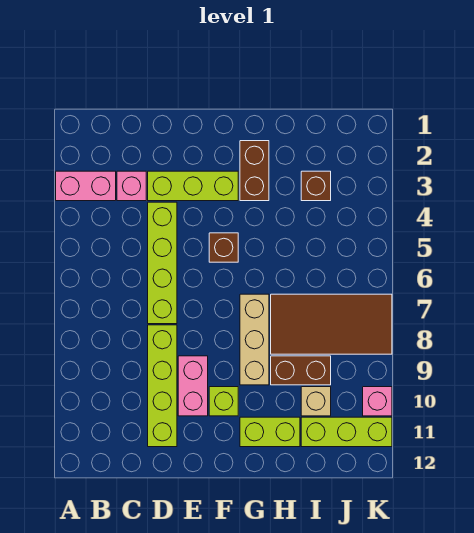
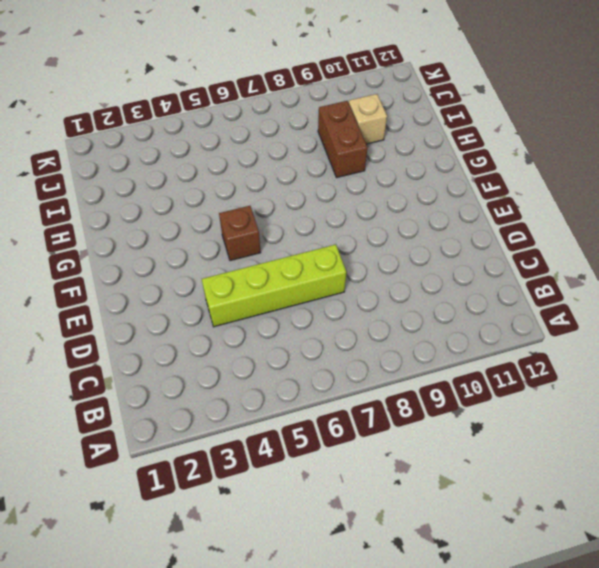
none -> pink 1x2 brick [56,171,116,201]
none -> pink 1x1 brick [117,171,146,201]
none -> lime 1x3 brick [148,171,238,201]

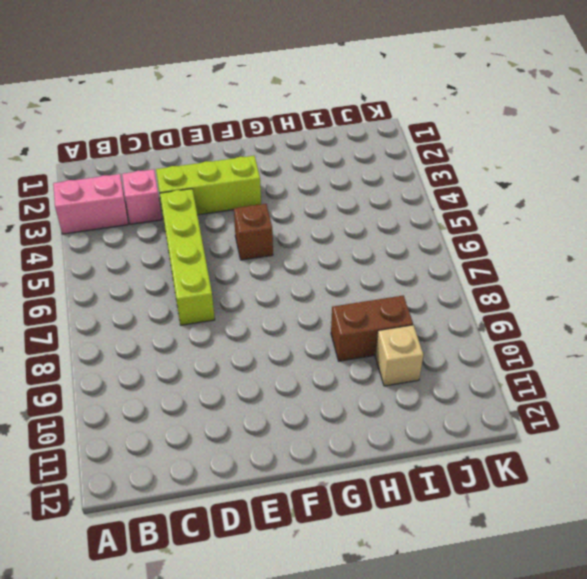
none -> lime 1x4 brick [148,325,177,447]
none -> pink 1x2 brick [178,356,208,416]
none -> lime 1x1 brick [209,387,238,416]

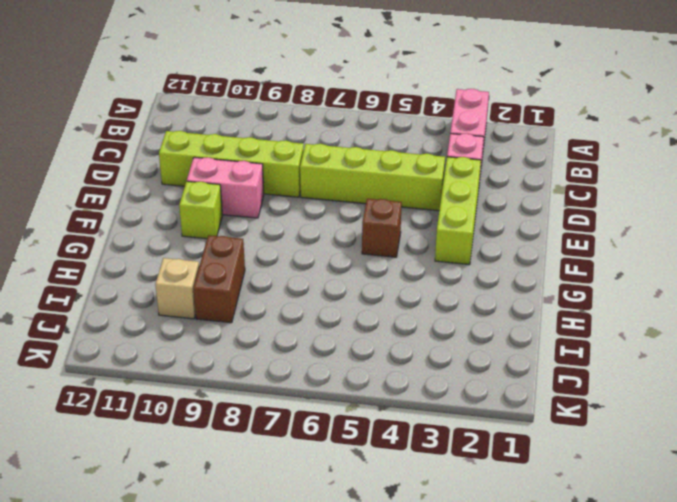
none -> brown 1x2 brick [240,141,269,201]
none -> tan 1x3 brick [240,294,269,385]
none -> lime 1x2 brick [240,417,300,447]

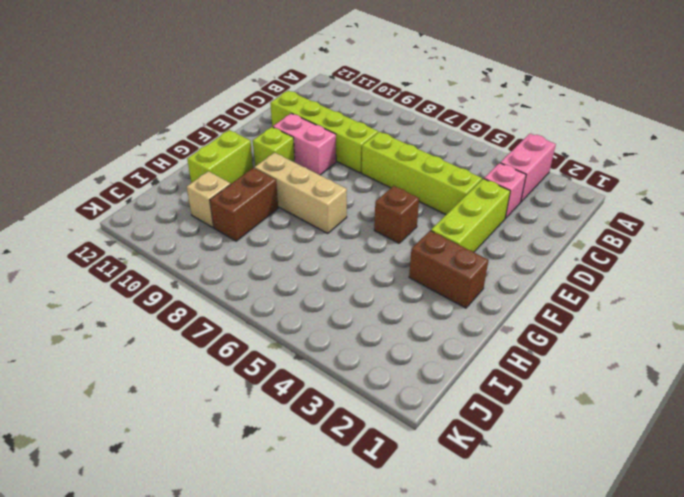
none -> brown 2x4 tile [271,294,392,354]
none -> brown 1x1 brick [301,171,331,201]
none -> lime 1x3 brick [301,417,392,447]

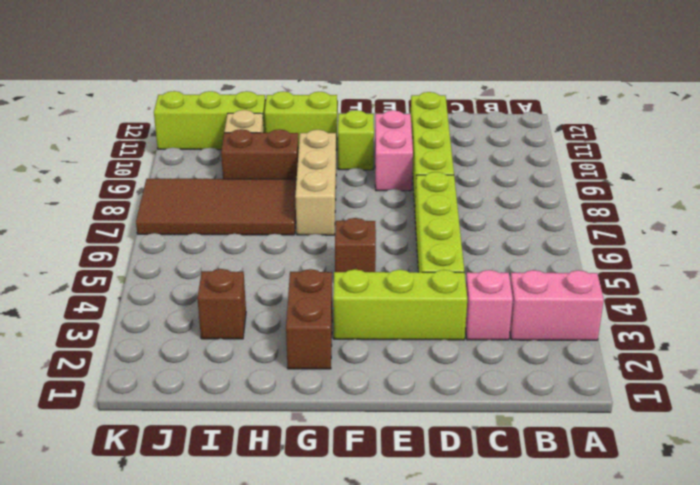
none -> pink 1x1 brick [363,387,392,416]

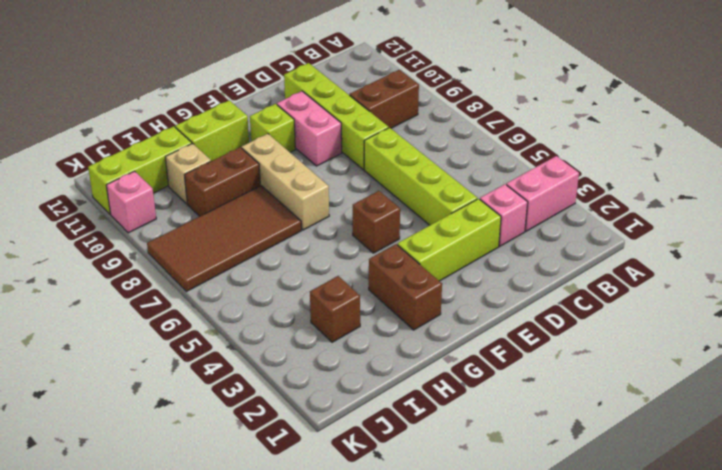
brown 1x2 brick [350,70,419,128] -> none

